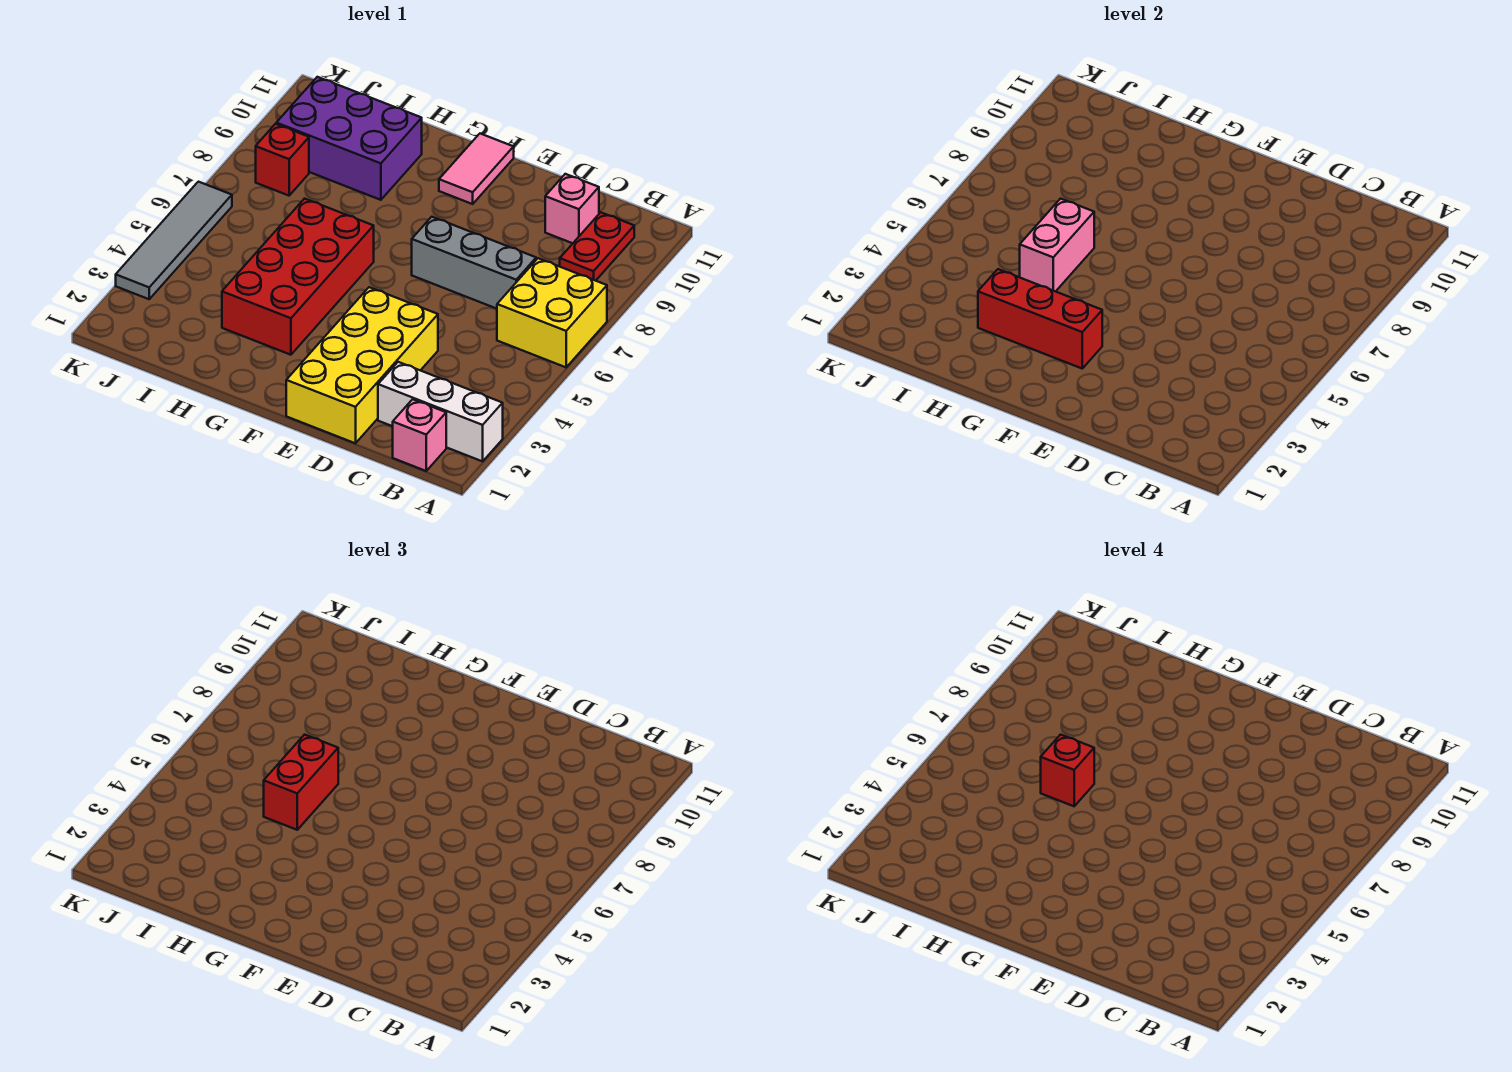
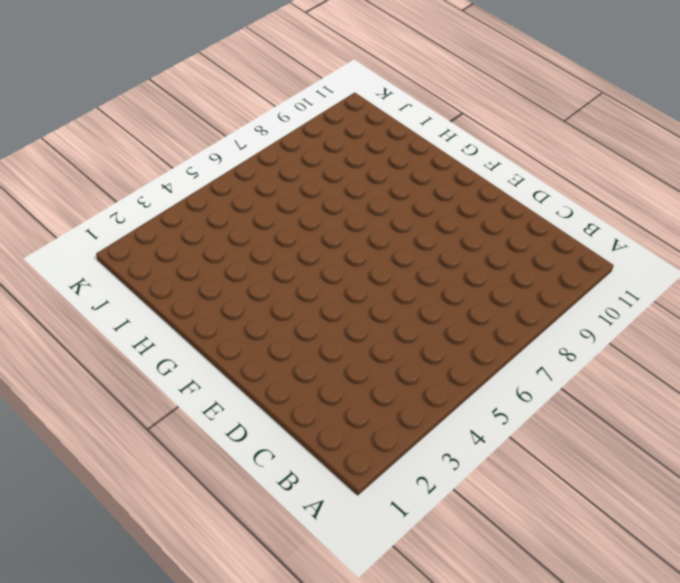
none -> white 1x3 brick [378,362,503,461]
none -> yellow 2x2 brick [497,258,607,367]
none -> pink 1x1 brick [393,399,446,471]

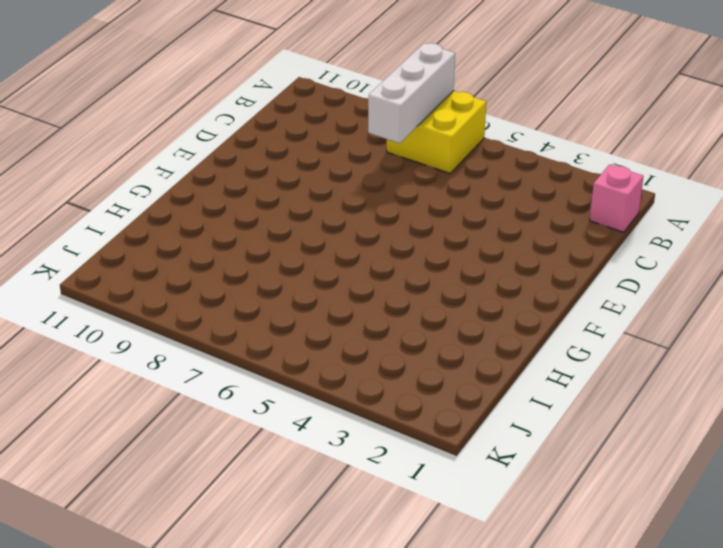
white 1x3 brick [368,43,455,143] -> white 1x3 brick moved to [378,362,503,461]
none -> red 1x2 plate [560,212,634,281]
none -> grey 1x3 brick [412,217,536,309]
none -> pink 1x1 brick [545,174,599,243]

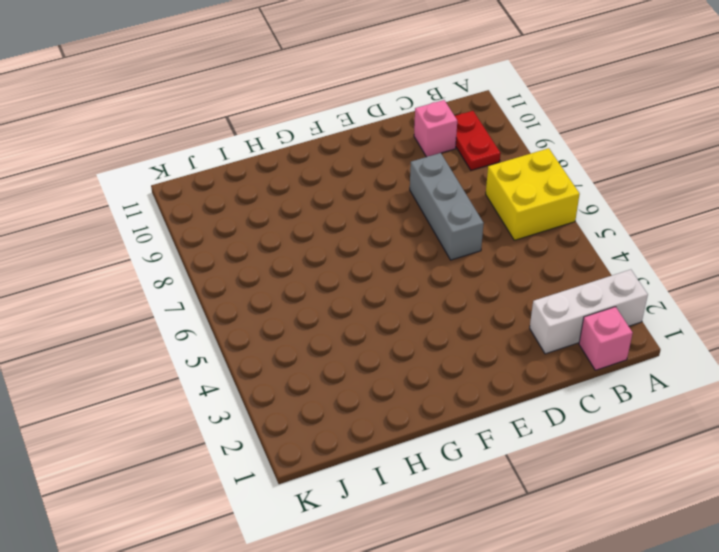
grey 1x3 brick [410,153,484,260] -> grey 1x3 brick turned to [412,217,536,309]
none -> yellow 2x4 brick [286,287,438,443]
none -> pink 1x2 tile [439,134,514,204]
none -> red 2x4 brick [222,199,374,355]

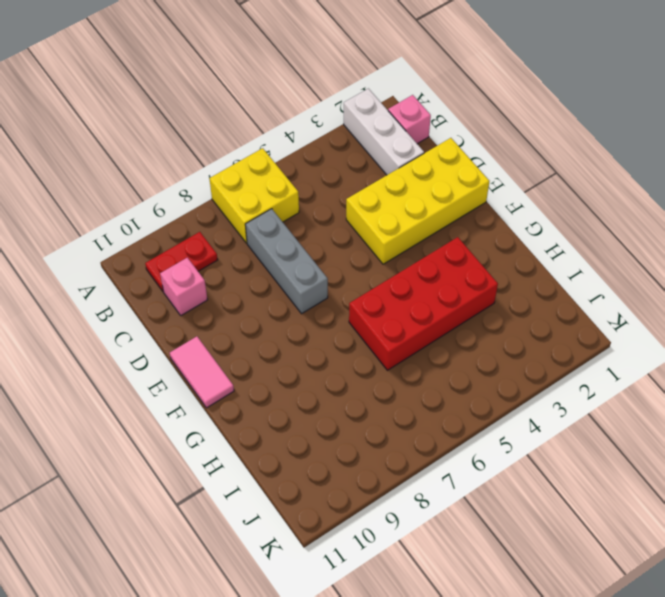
pink 1x2 tile [170,336,234,408] -> pink 1x2 tile turned to [439,134,514,204]
none -> purple 2x3 brick [276,77,422,200]
none -> red 1x1 brick [256,124,309,196]
none -> grey 1x4 tile [116,182,232,299]

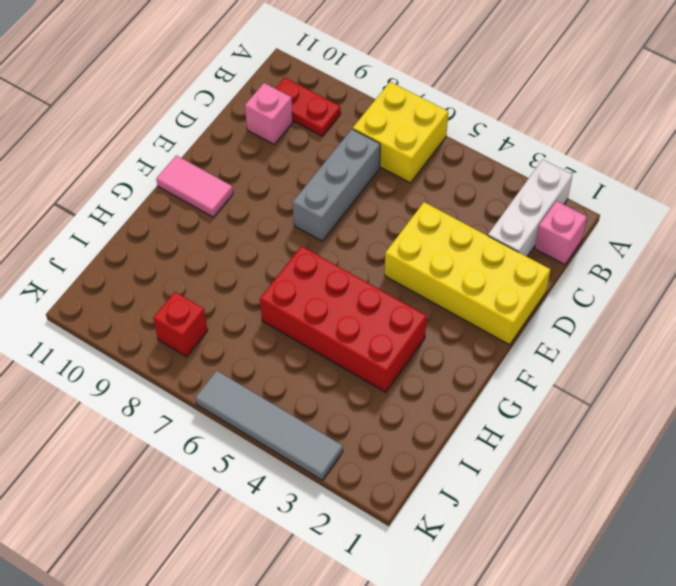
none -> purple 2x3 brick [276,77,422,200]
none -> red 1x3 brick [978,269,1102,368]
none -> pink 1x2 brick [1020,199,1094,292]

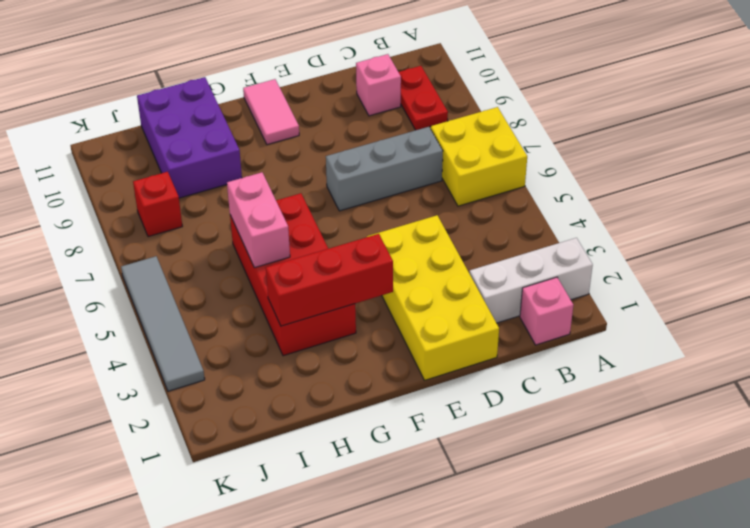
purple 2x3 brick [137,77,242,198] -> purple 2x3 brick turned to [276,77,422,200]
none -> red 1x2 brick [264,735,338,830]
none -> red 1x1 brick [1041,735,1094,806]

